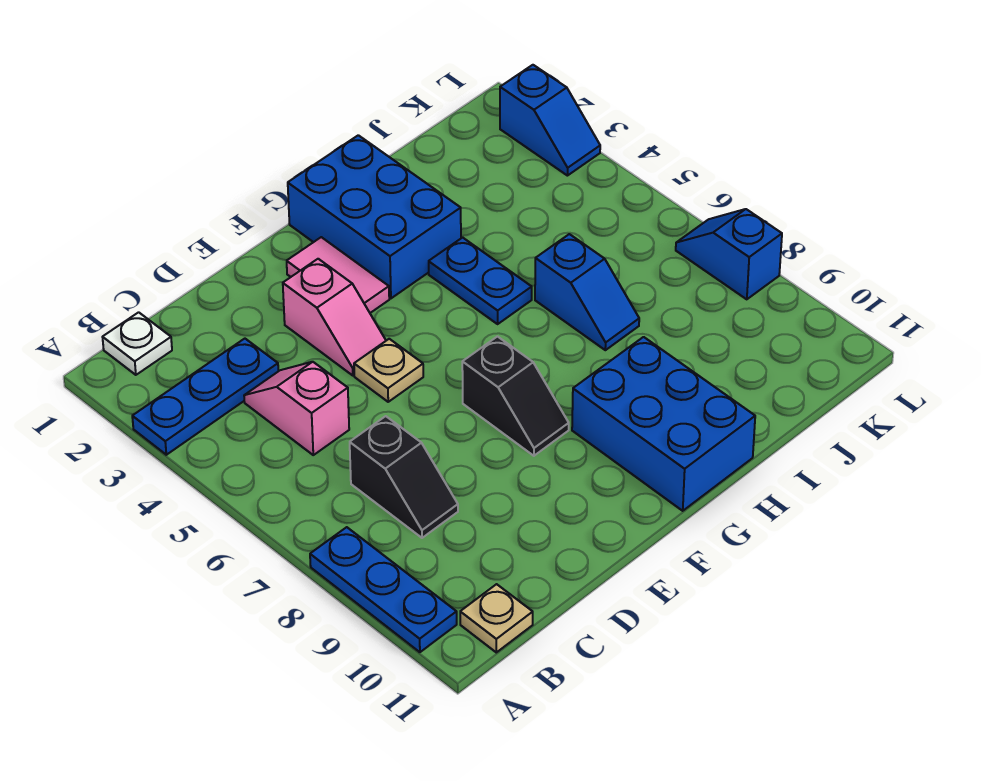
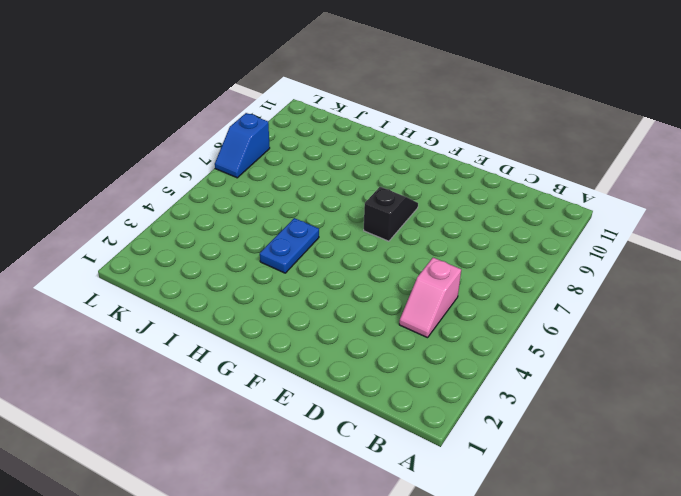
none -> blue 1x3 plate [132,339,278,455]
none -> blue 1x3 plate [310,527,457,652]
none -> white 1x1 plate [103,312,172,375]

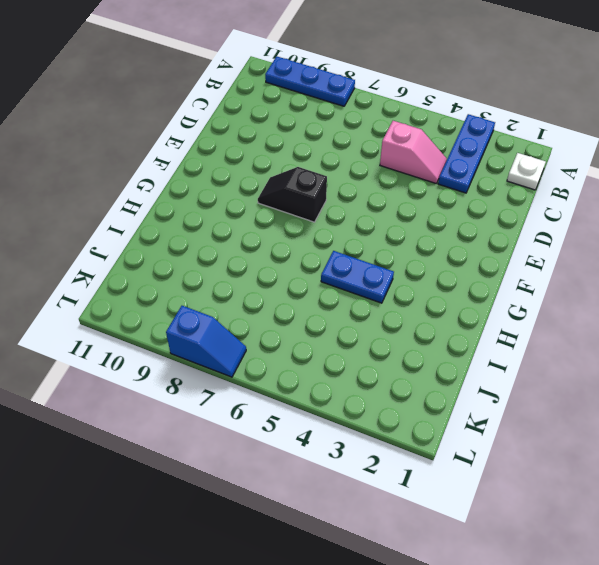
none -> tan 1x1 plate [460,584,533,652]
none -> black 1x2 slope [350,416,458,538]
none -> pink 1x2 slope [283,259,386,375]

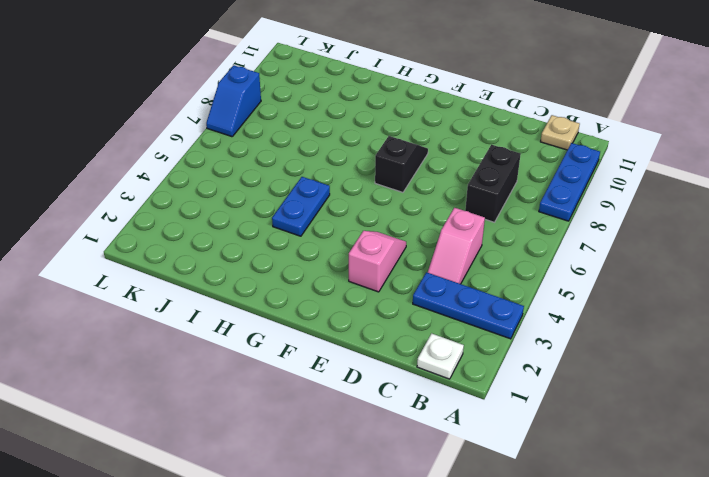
black 1x2 brick [465,145,521,222] -> black 1x2 slope [350,416,458,538]
none -> tan 1x1 plate [354,339,423,402]
none -> pink 1x2 tile [287,237,389,313]
none -> blue 2x3 brick [288,135,461,298]

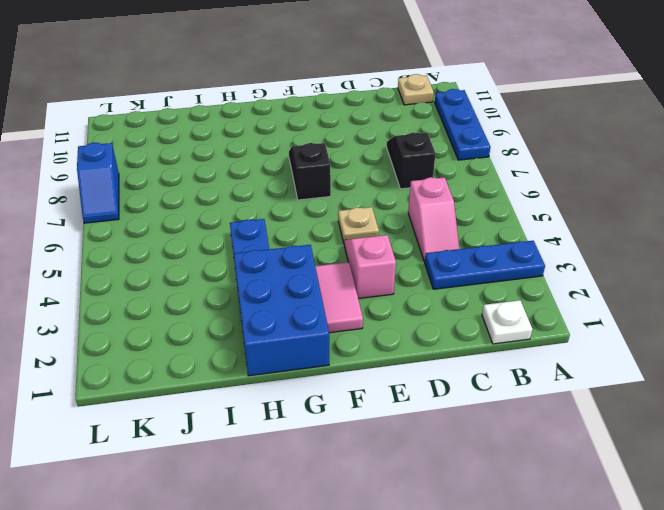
none -> blue 2x3 brick [572,337,755,511]
none -> blue 1x2 slope [535,234,639,350]
none -> blue 1x2 slope [500,65,600,176]

